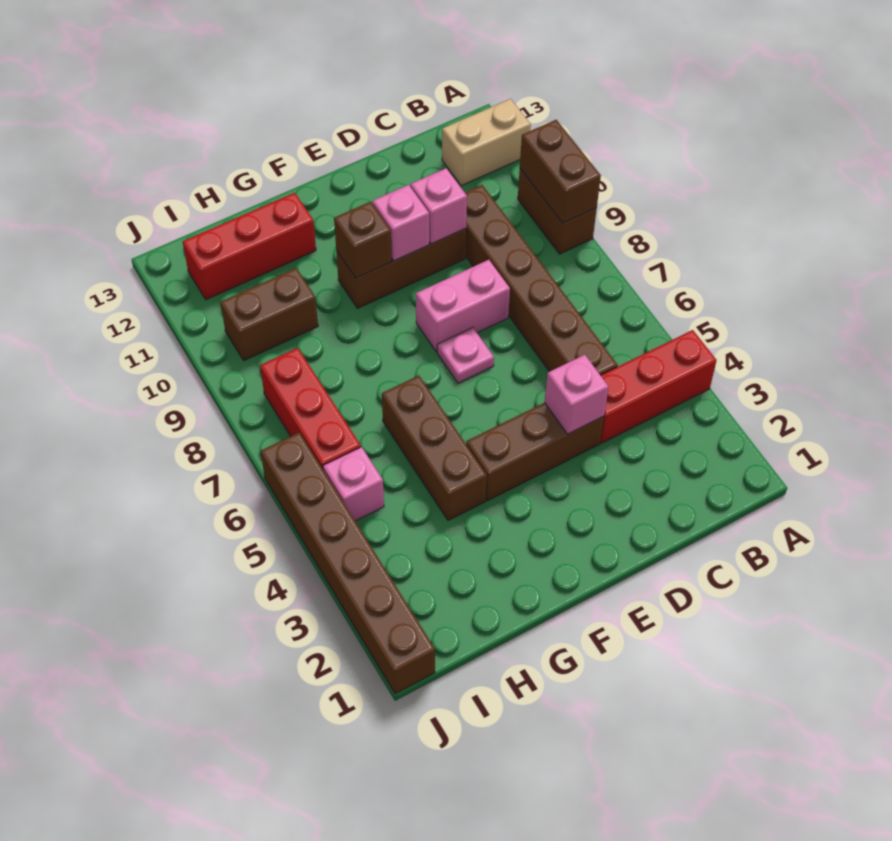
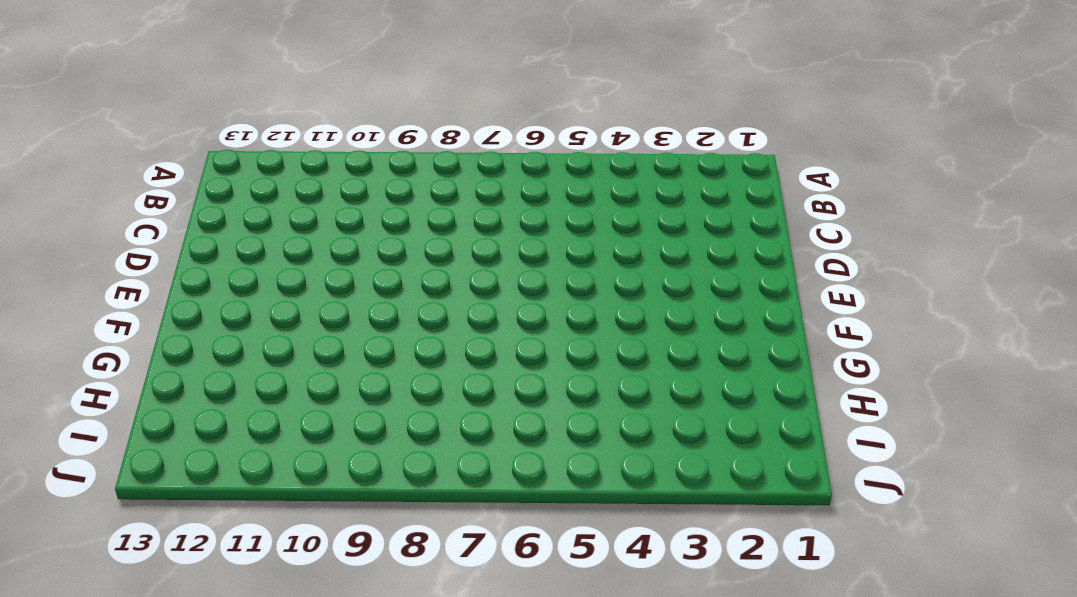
none -> red 1x3 brick [600,330,717,443]
none -> brown 1x2 brick [518,169,597,254]
none -> tan 1x2 brick [442,99,531,186]

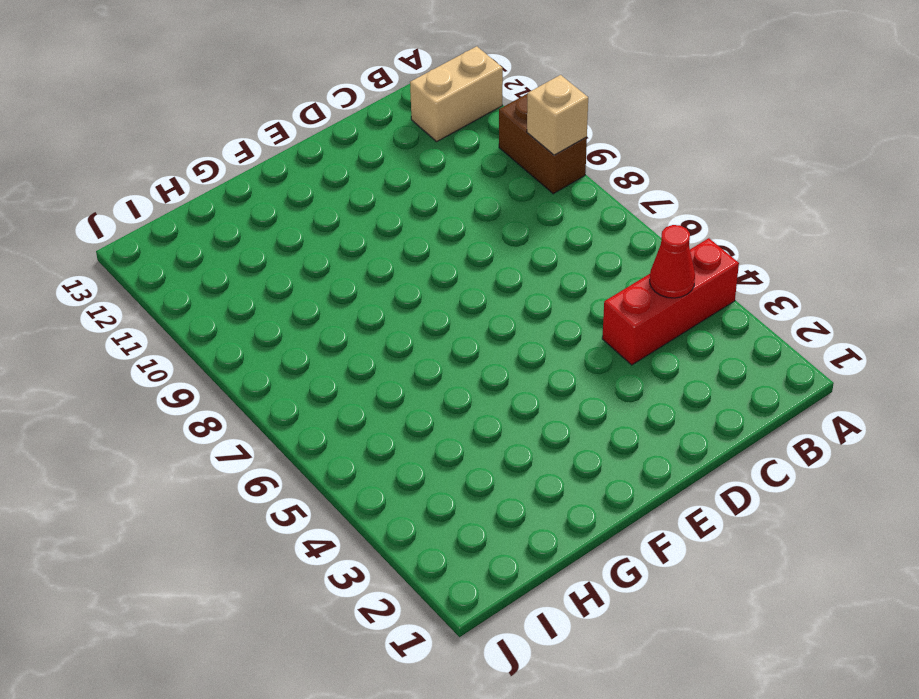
tan 1x1 brick [527,75,588,155] -> brown 1x2 brick [520,120,601,223]
red 1x1 cone [650,225,695,298] -> none
none -> brown 1x6 brick [465,185,617,375]
none -> brown 1x3 brick [466,403,604,501]
none -> pink 1x2 brick [416,260,510,352]

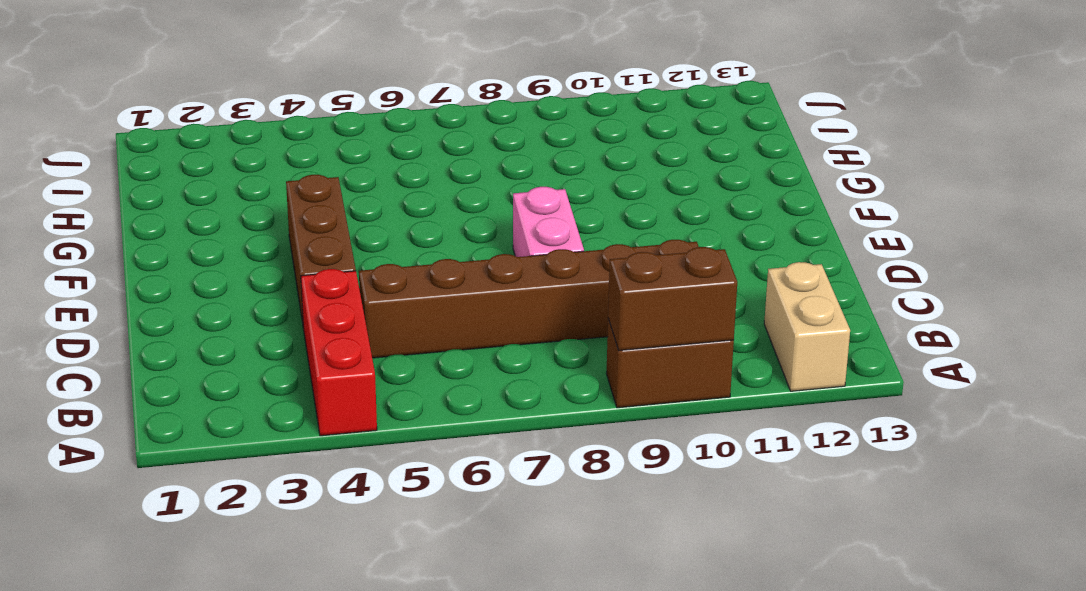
none -> brown 1x3 brick [336,229,466,308]
none -> pink 1x1 plate [437,328,494,383]
none -> brown 1x3 brick [382,376,487,520]

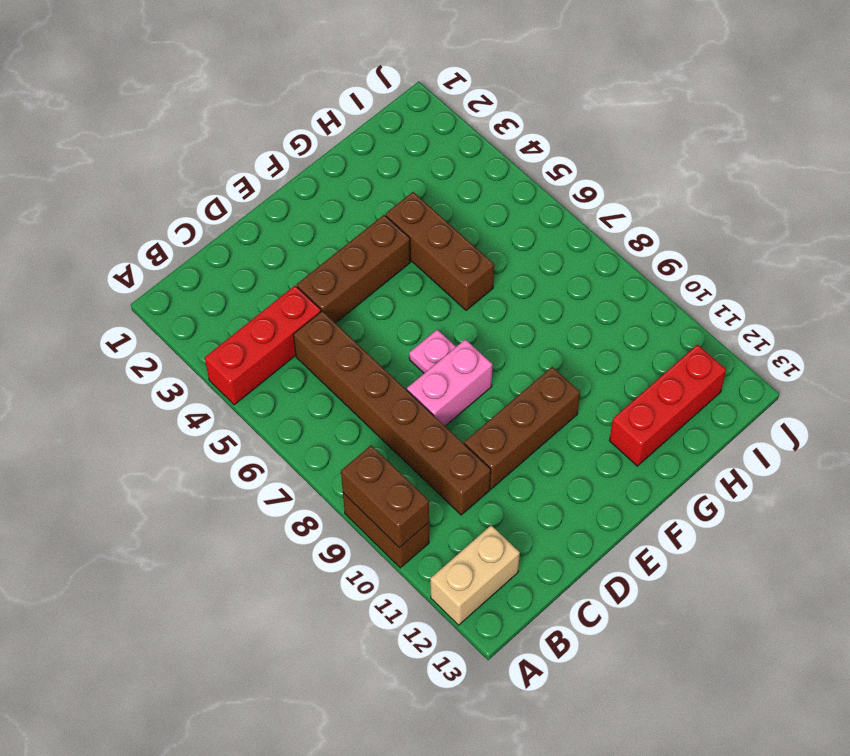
none -> brown 1x2 brick [220,268,318,360]
none -> pink 1x1 brick [323,447,384,521]
none -> red 1x3 brick [260,348,361,469]

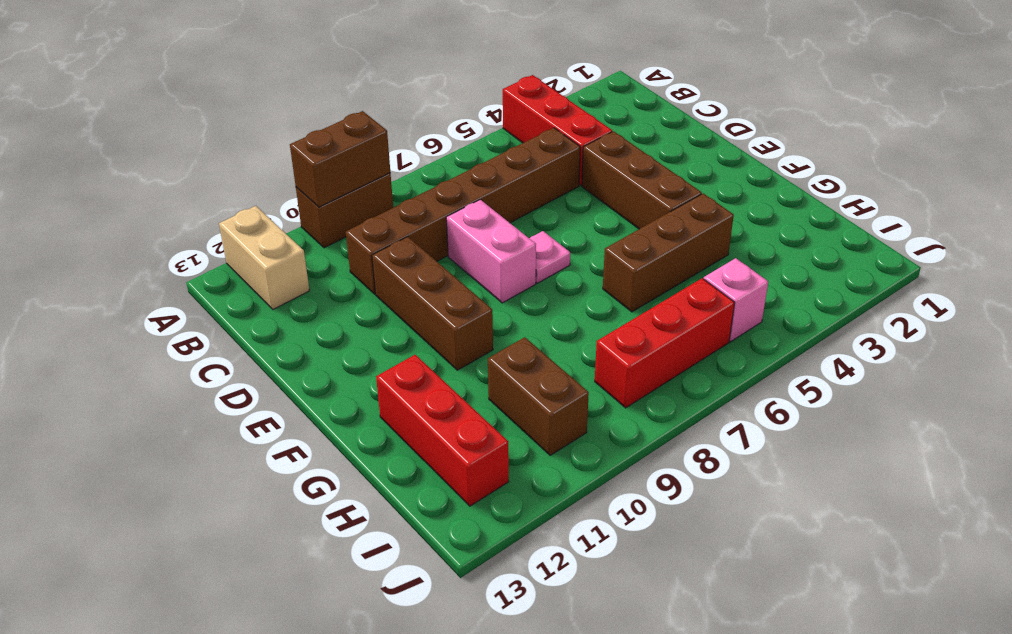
none -> brown 1x6 brick [261,432,435,694]
none -> pink 1x1 brick [545,355,609,434]
none -> pink 1x1 brick [411,168,467,244]

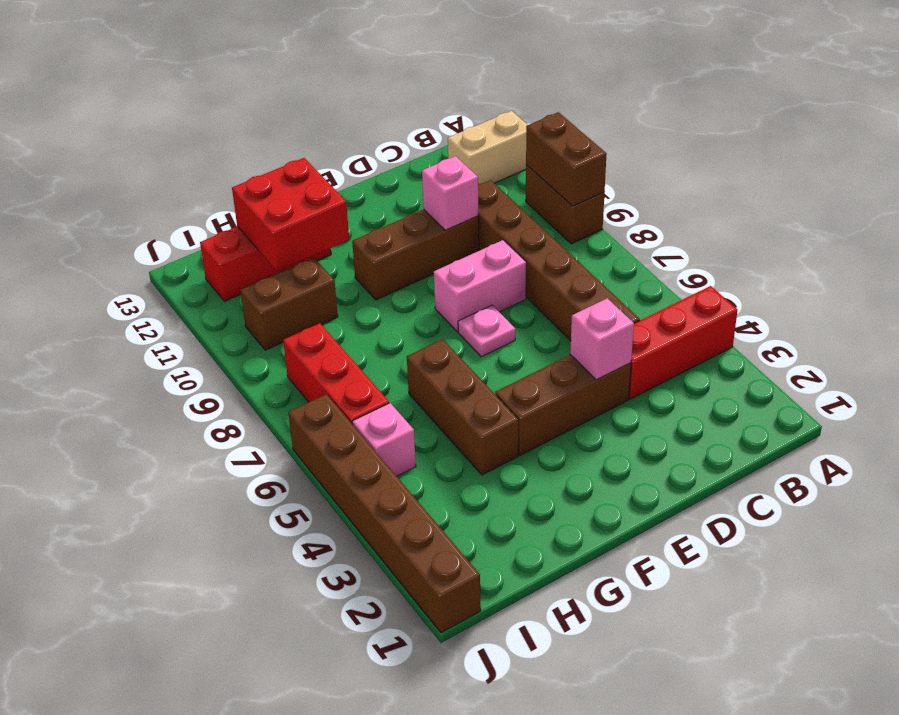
red 2x2 brick [232,158,349,271] -> none
none -> pink 1x1 brick [373,185,429,261]
none -> brown 1x1 brick [334,202,392,278]

